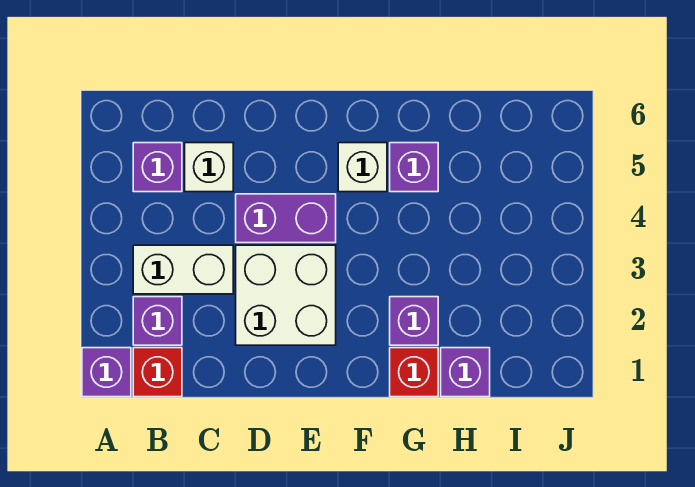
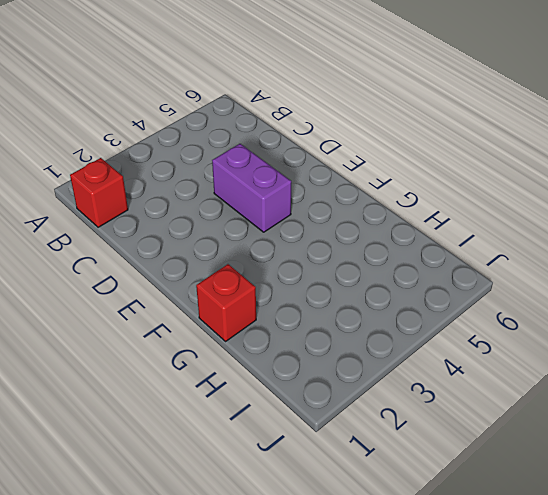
none -> purple 1x1 brick [82,348,131,397]
none -> purple 1x1 brick [133,297,182,345]
none -> white 1x2 brick [133,245,233,294]

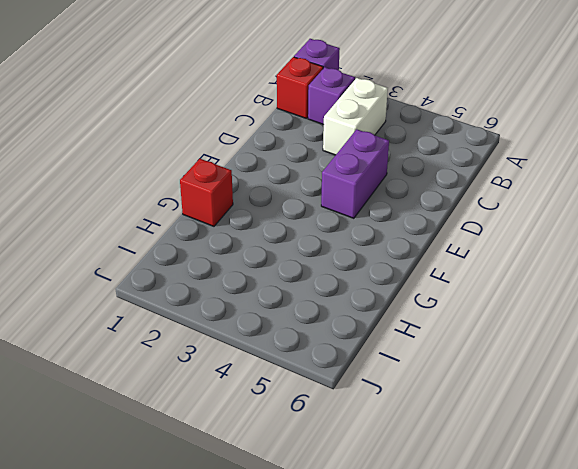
none -> purple 1x1 brick [133,143,182,192]
none -> white 1x1 brick [185,143,233,192]
none -> white 2x2 brick [236,245,336,345]

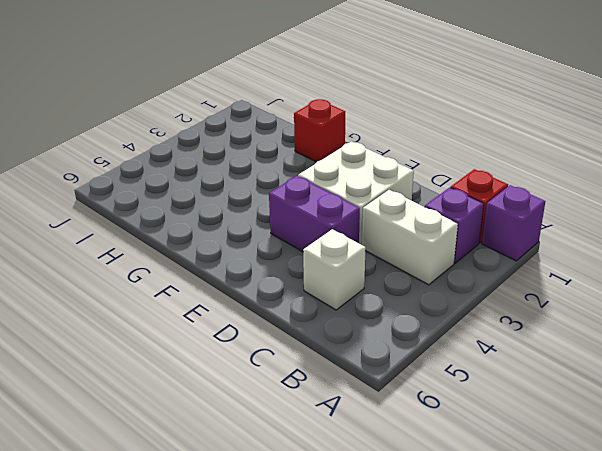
none -> purple 1x1 brick [133,143,182,192]
none -> white 1x1 brick [338,143,387,192]
none -> purple 1x1 brick [390,297,438,345]

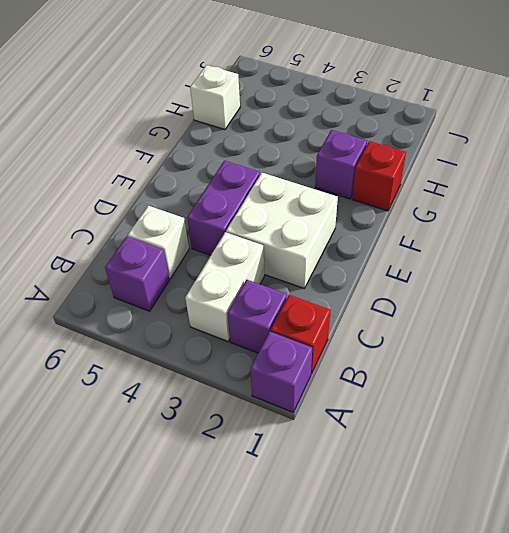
white 1x1 brick [190,65,240,130] -> white 1x1 brick moved to [338,143,387,192]
none -> purple 1x1 brick [390,143,438,192]
none -> purple 1x1 brick [441,348,490,397]

